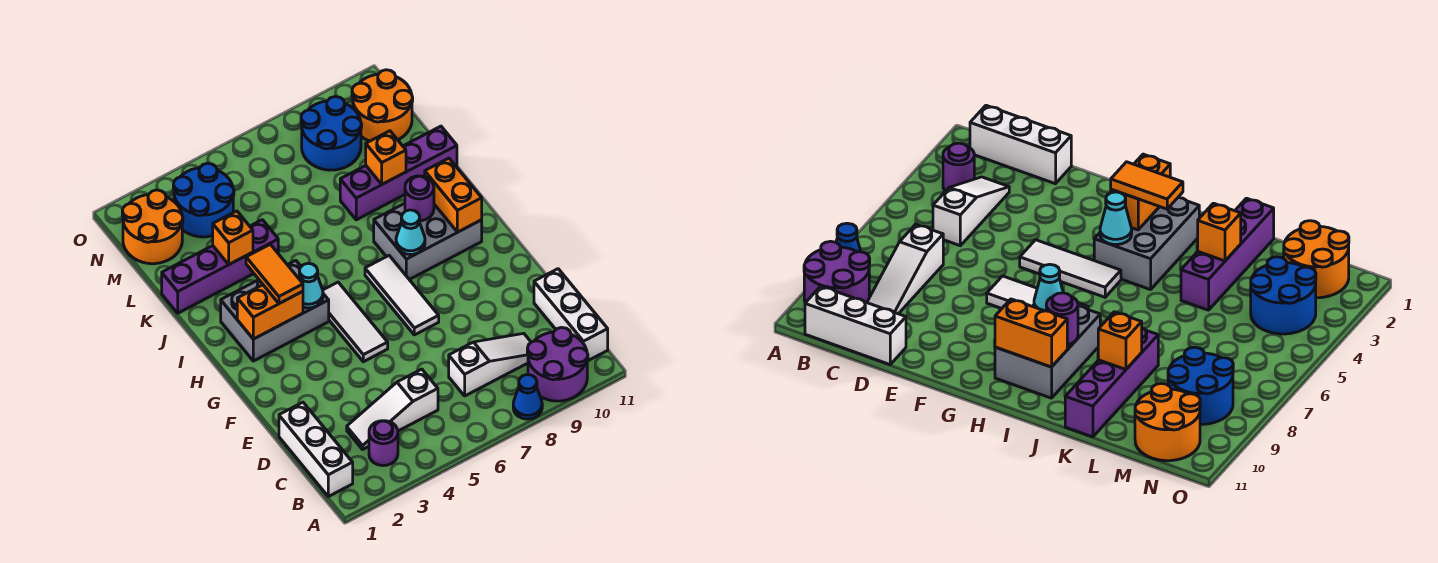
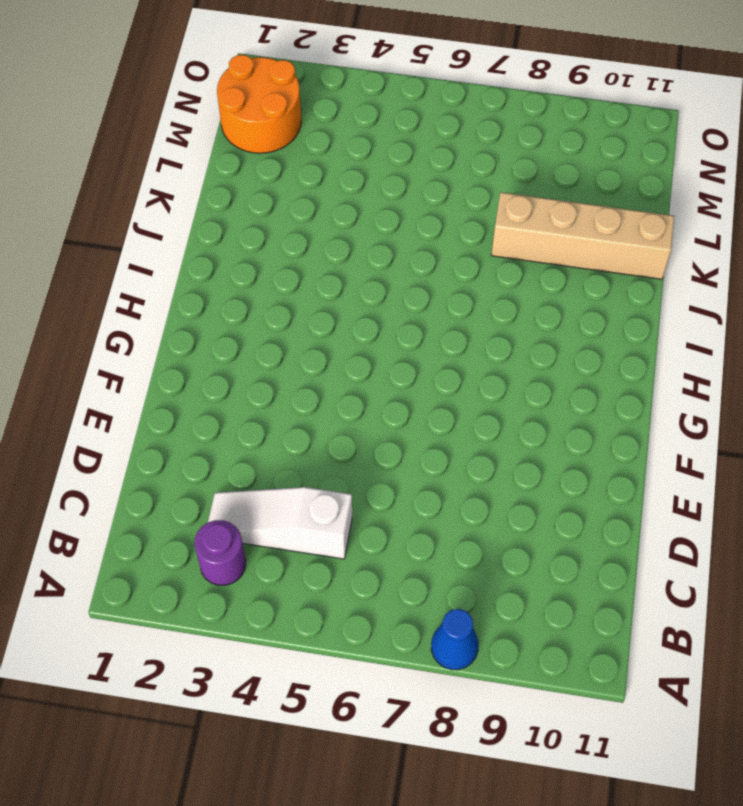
tan 1x4 brick [491,192,674,279] -> purple 1x4 brick [340,126,457,220]
none -> purple 2x2 round brick [527,328,588,401]
none -> white 1x3 brick [279,402,353,496]
none -> white 1x3 brick [534,269,608,361]

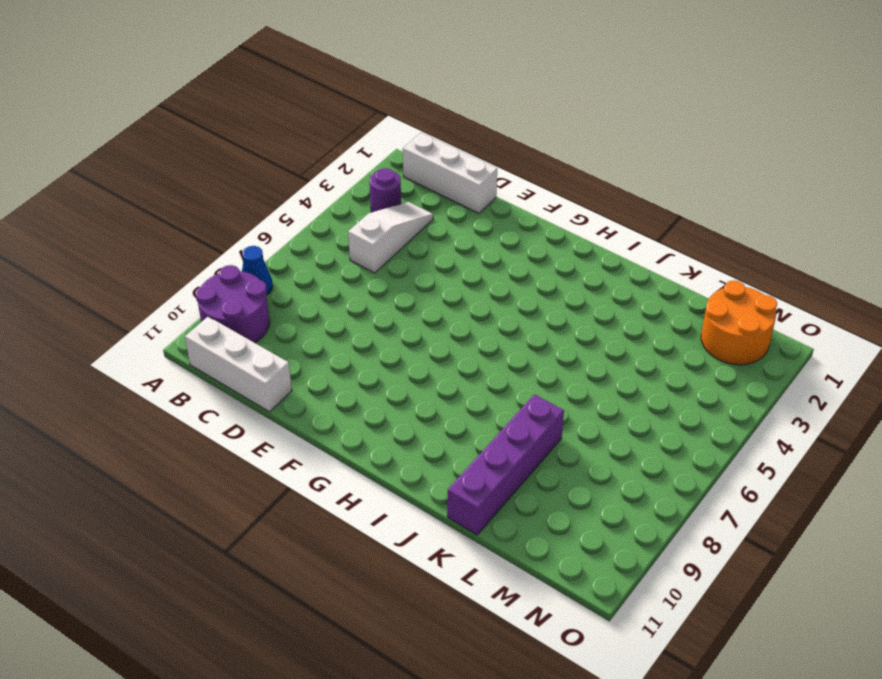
none -> white 1x3 slope [449,333,531,396]
none -> white 1x3 tile [323,282,388,362]
none -> white 1x3 tile [365,256,439,335]

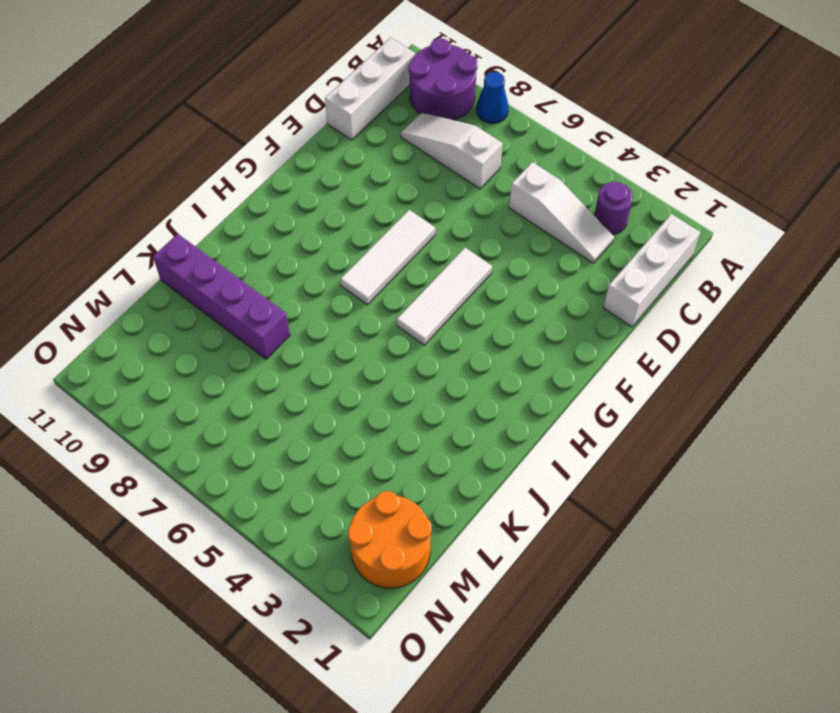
none -> grey 2x3 brick [221,260,329,361]
none -> grey 2x3 brick [374,203,482,280]
none -> purple 1x4 brick [162,220,278,313]

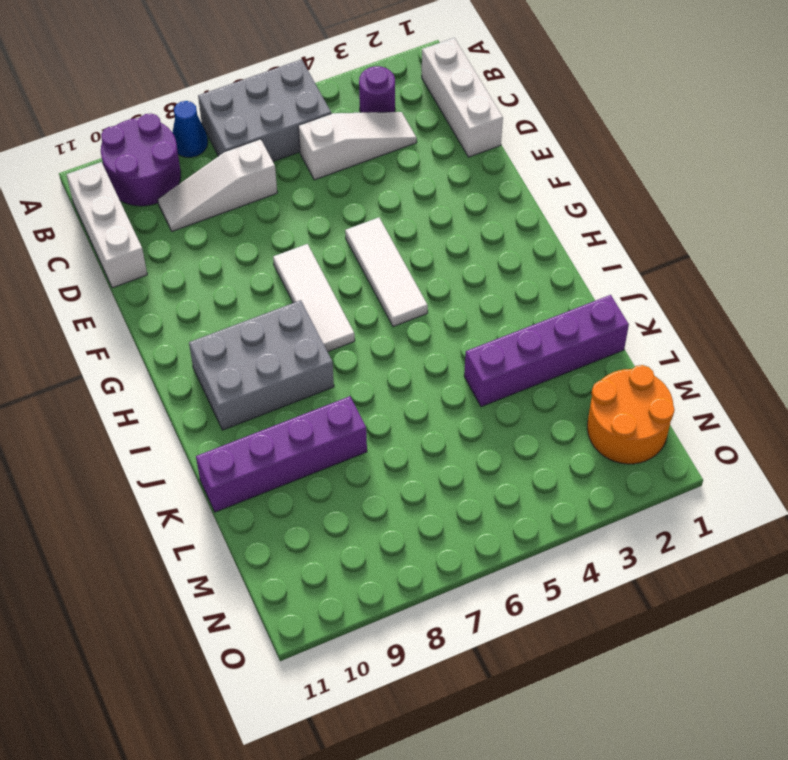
grey 2x3 brick [198,59,331,161] -> grey 2x3 brick moved to [221,260,329,361]
none -> blue 2x2 round brick [173,163,234,237]
none -> blue 2x2 round brick [301,97,362,170]
none -> orange 2x2 round brick [352,70,413,141]

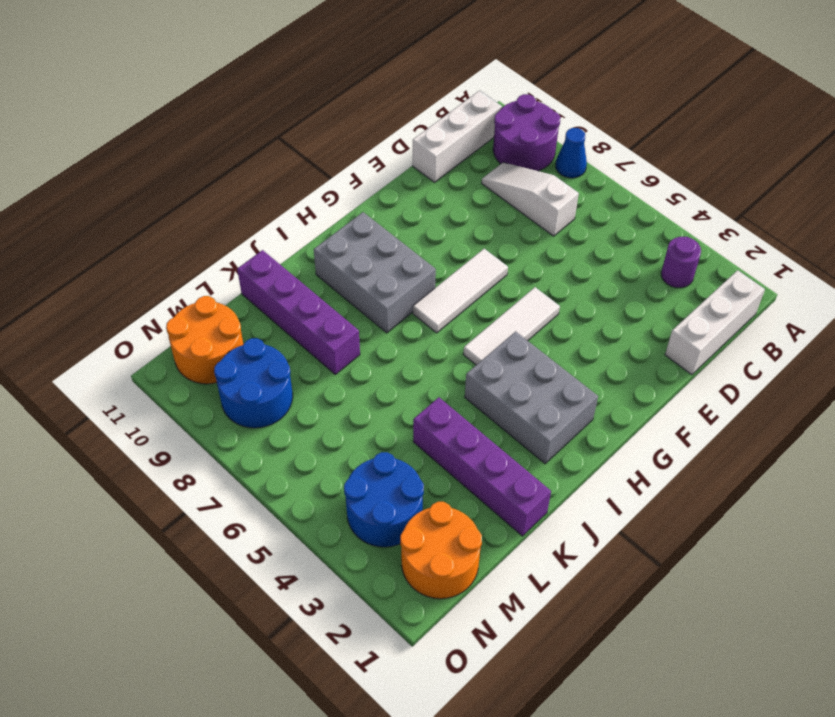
none -> white 1x3 slope [347,369,438,449]
none -> orange 1x2 brick [237,285,303,339]
none -> cyan 1x1 cone [299,263,323,308]

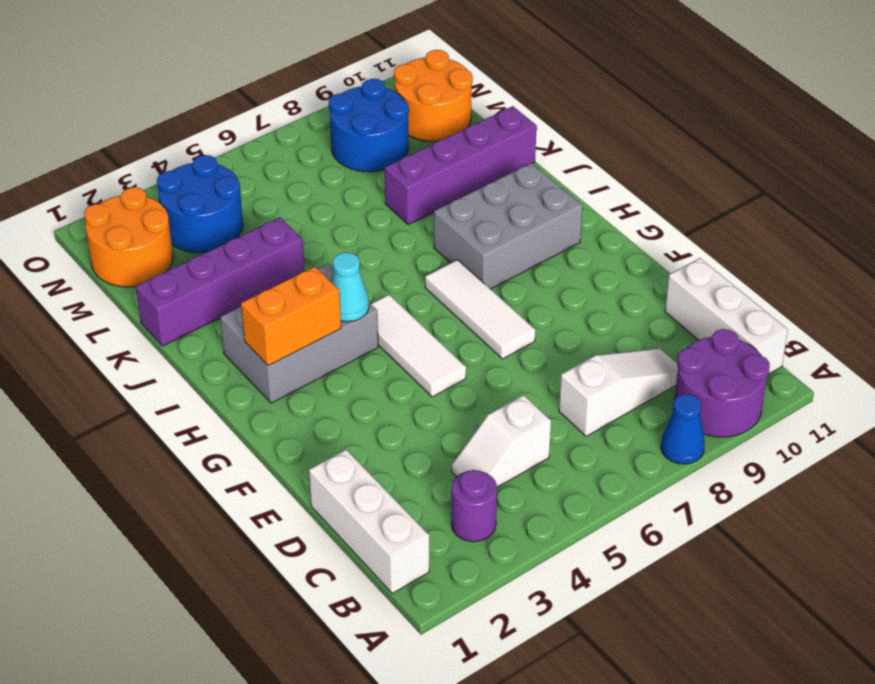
white 1x2 slope [452,395,551,487] -> white 1x3 slope [347,369,438,449]
none -> cyan 1x1 cone [396,210,425,255]
none -> orange 1x2 brick [425,158,482,232]
none -> purple 1x1 round brick [405,176,434,221]

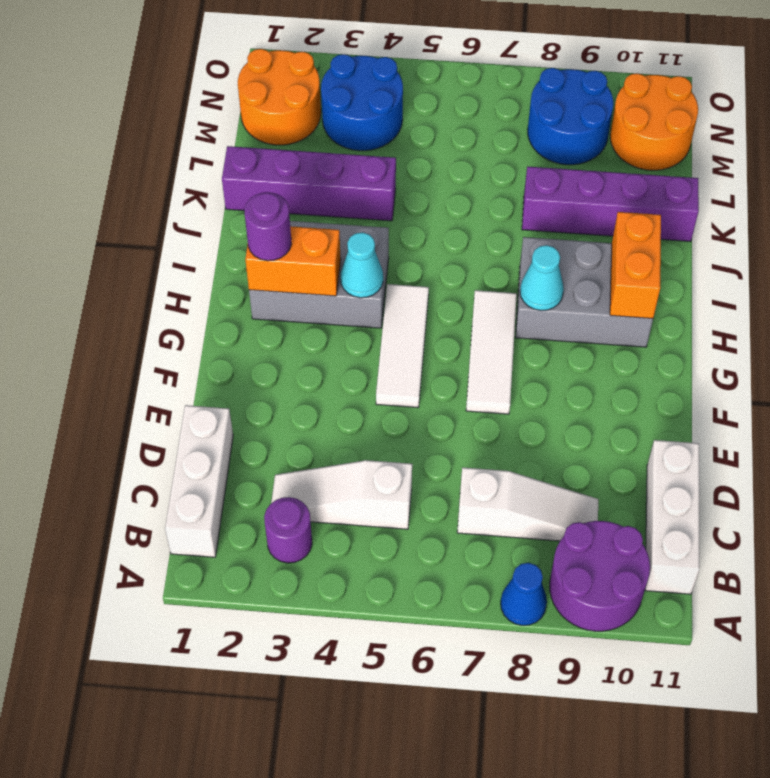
purple 1x1 round brick [244,192,291,261] -> purple 1x1 round brick moved to [405,176,434,221]
none -> orange 1x1 brick [213,211,253,264]
none -> orange 1x1 brick [366,131,406,184]
none -> orange 1x2 tile [246,244,303,303]

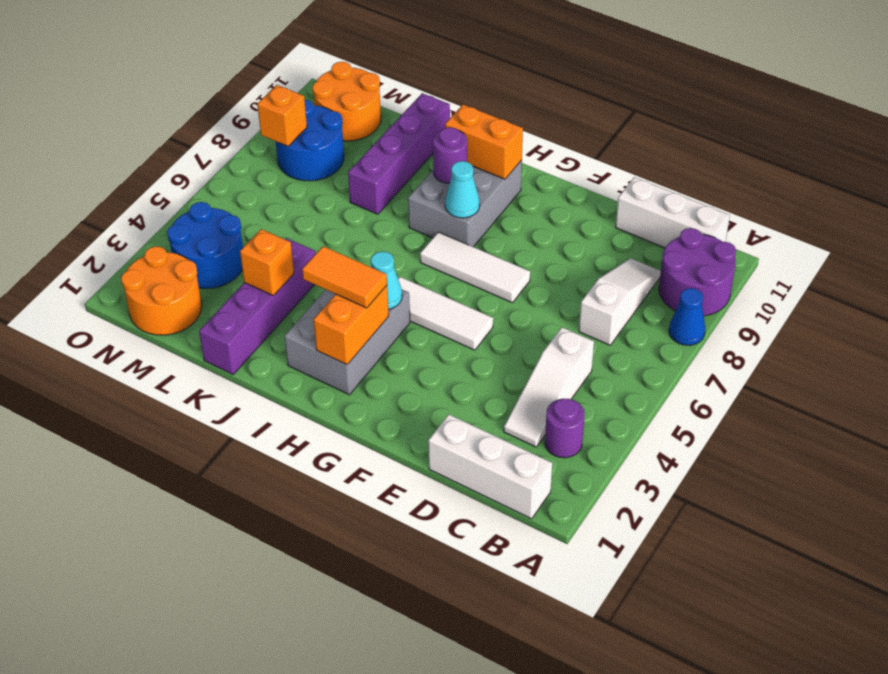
orange 1x1 brick [257,85,307,146] -> orange 1x1 brick moved to [366,131,406,184]

